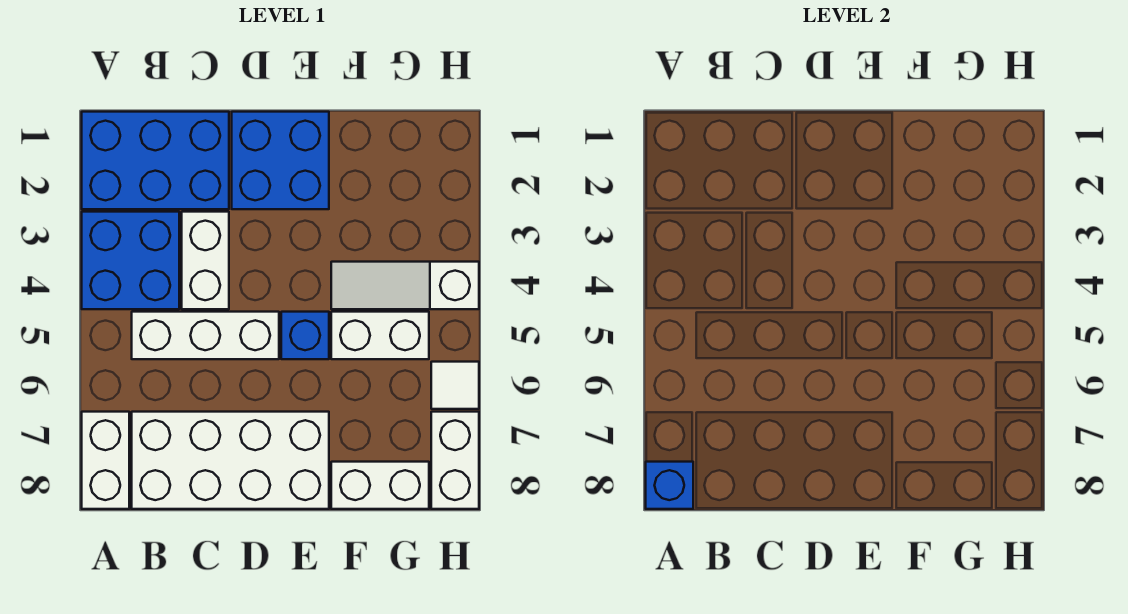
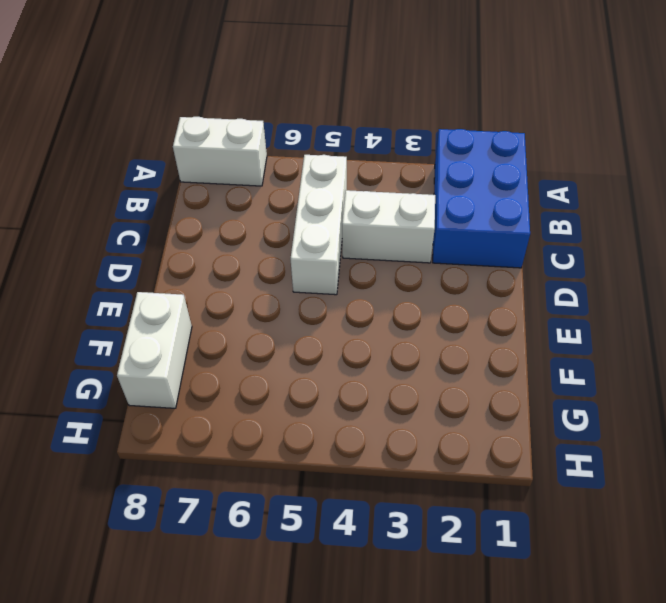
none -> blue 2x2 brick [82,212,179,309]
none -> white 2x4 brick [132,412,329,509]
none -> blue 2x2 brick [232,112,329,209]

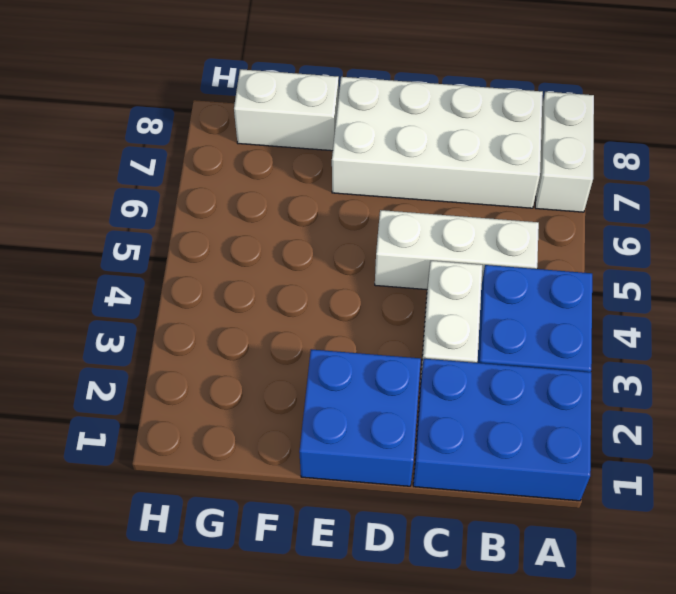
none -> blue 1x1 brick [281,312,329,359]
none -> white 1x3 slope [331,262,479,309]
none -> white 1x2 brick [331,312,429,359]

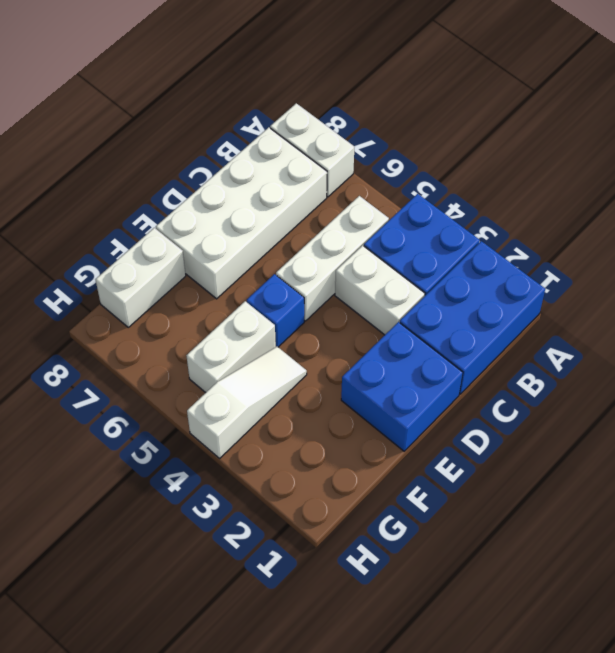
none -> white 1x1 tile [431,362,479,409]
none -> white 1x2 brick [431,412,479,509]
none -> blue 1x1 brick [646,462,693,509]

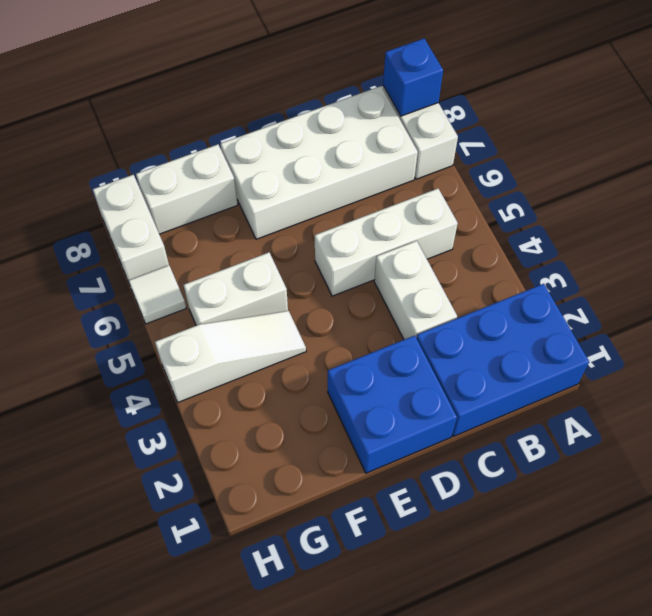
none -> blue 2x2 brick [82,212,179,309]
none -> blue 1x1 brick [281,312,329,359]

